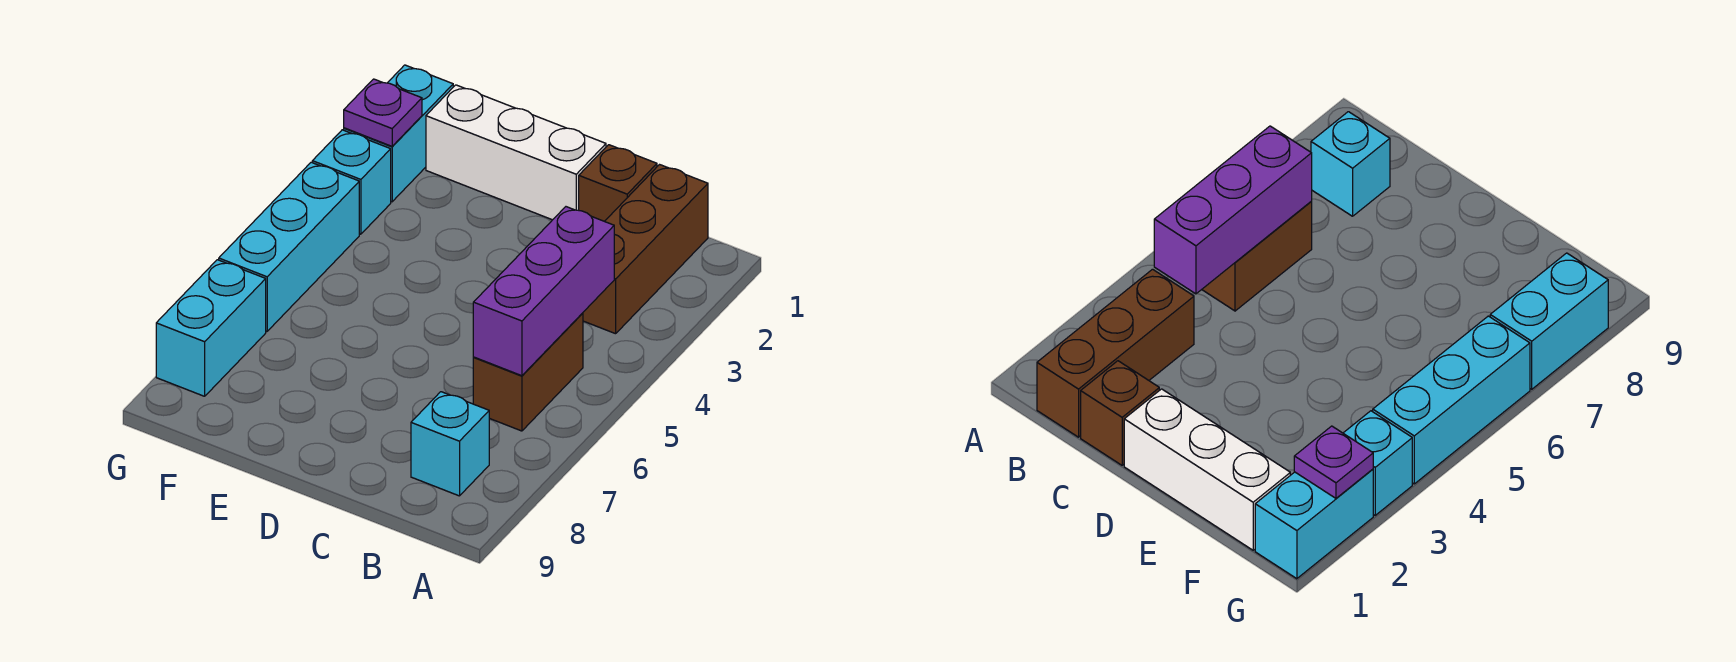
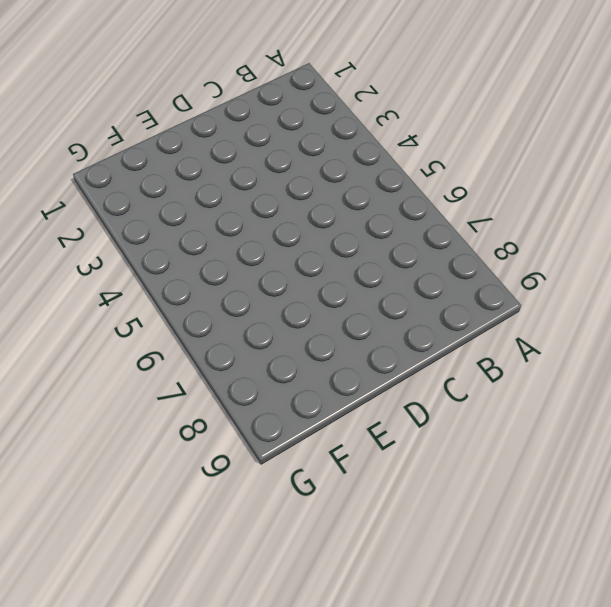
none -> brown 1x3 brick [583,165,708,334]
none -> brown 1x2 brick [473,313,583,431]

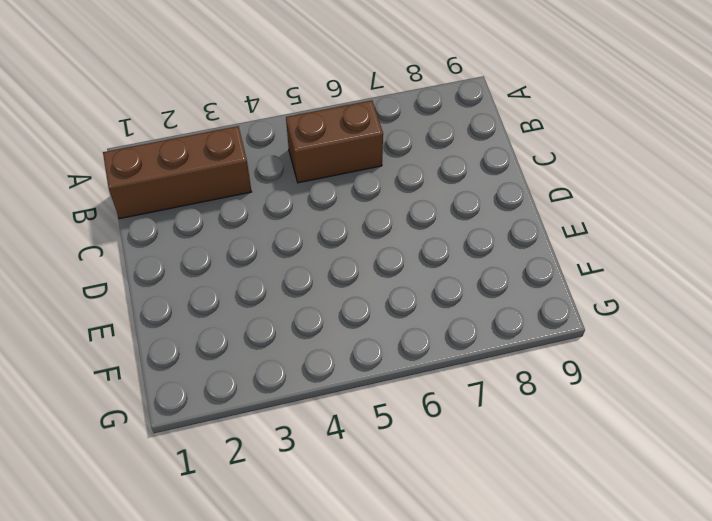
none -> cyan 1x1 brick [411,392,489,496]
none -> brown 1x1 brick [579,145,657,221]

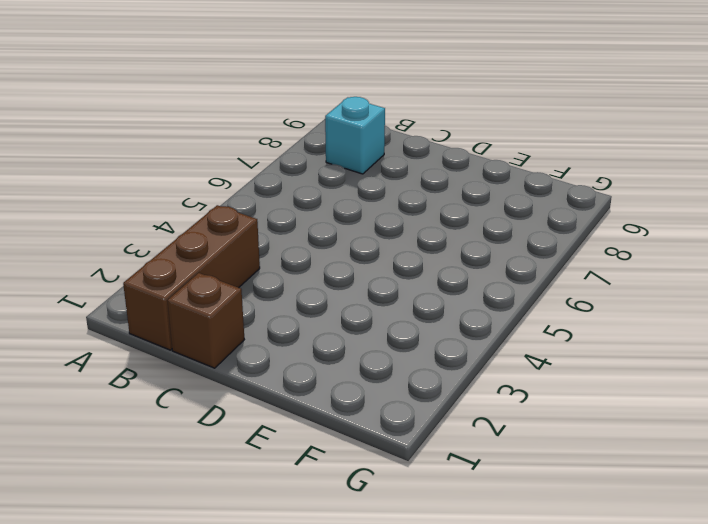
none -> brown 1x2 brick [473,313,583,431]
none -> white 1x3 brick [426,85,606,220]

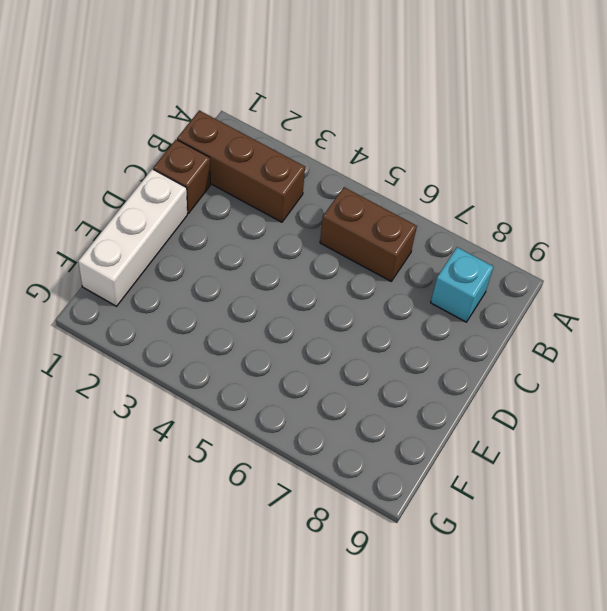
none -> cyan 1x2 brick [344,65,453,202]
none -> cyan 1x1 brick [312,130,391,234]

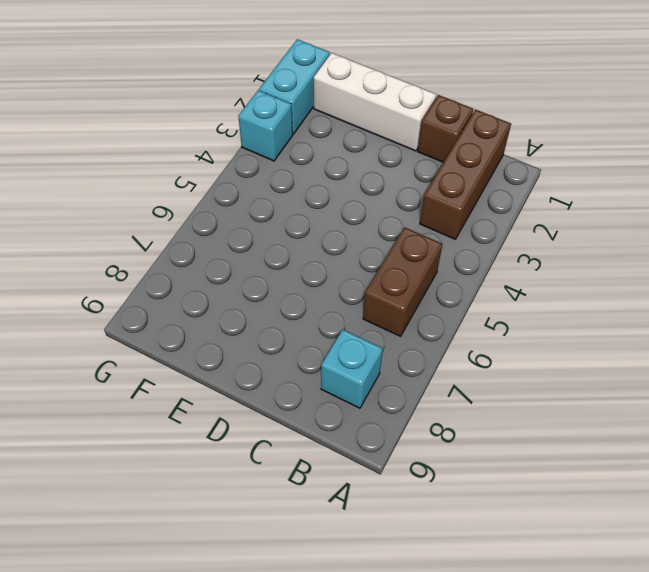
none -> cyan 1x3 brick [219,162,359,331]
none -> cyan 1x2 brick [156,260,266,396]

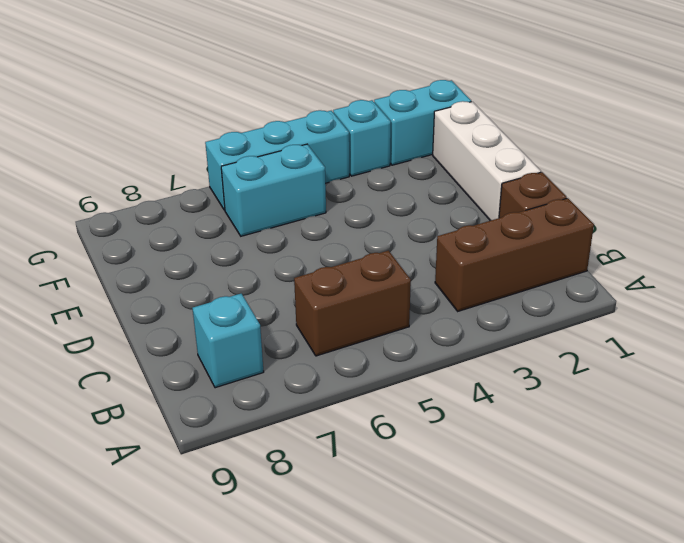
cyan 1x2 brick [221,144,326,236] -> cyan 1x2 brick moved to [156,260,266,396]
none -> purple 1x3 brick [473,207,614,376]
none -> purple 1x1 plate [344,79,422,146]

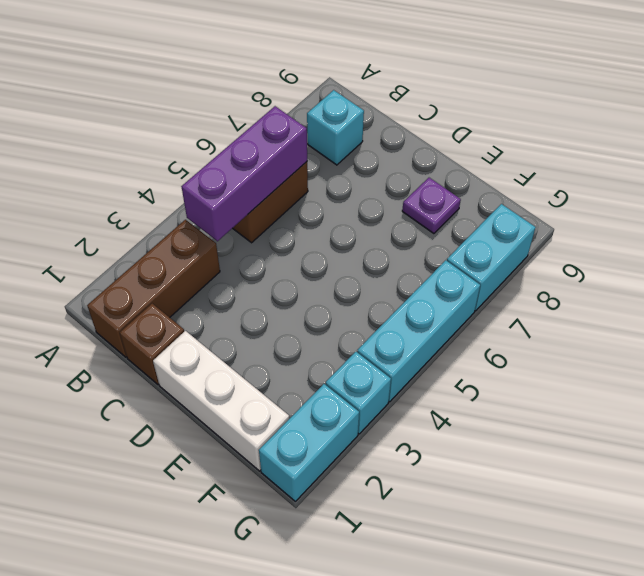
purple 1x1 plate [402,178,461,234] -> purple 1x1 plate moved to [344,79,422,146]

